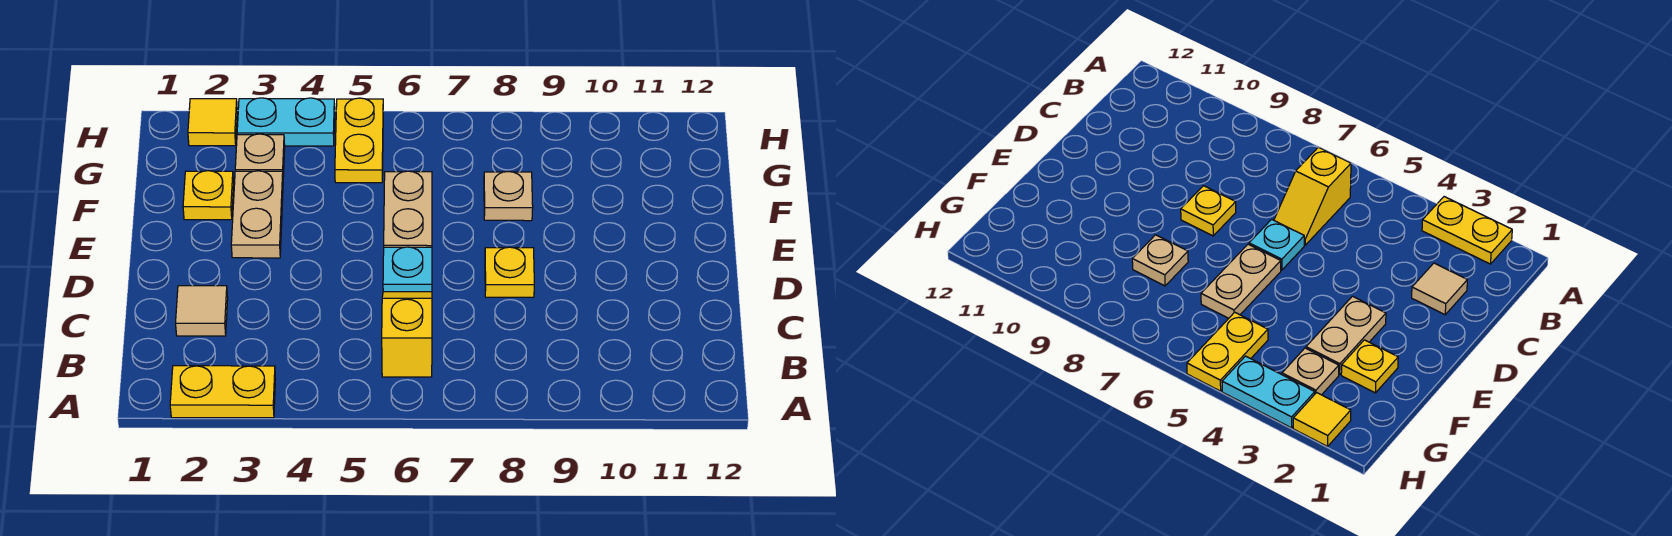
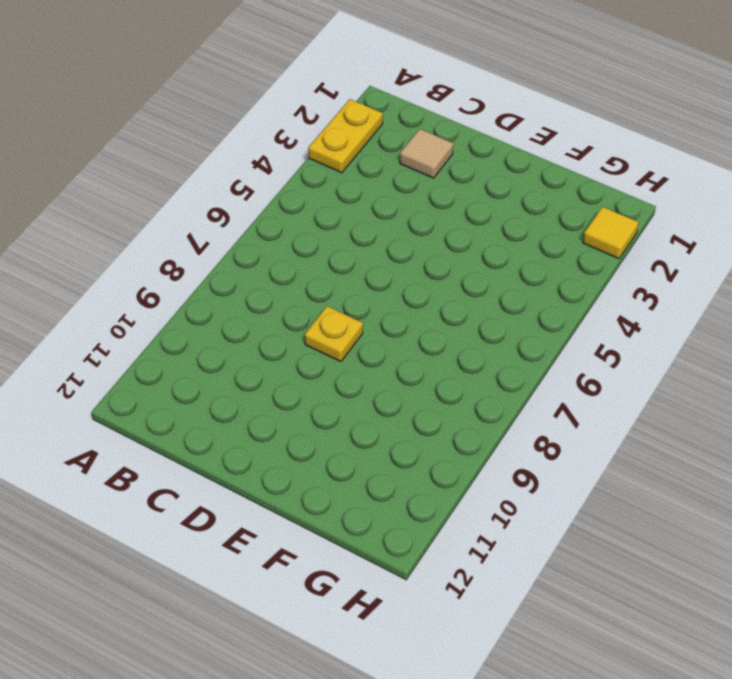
none -> yellow 1x2 slope [382,292,432,377]
none -> cyan 1x1 plate [383,247,432,292]
none -> tan 1x2 plate [231,171,283,258]

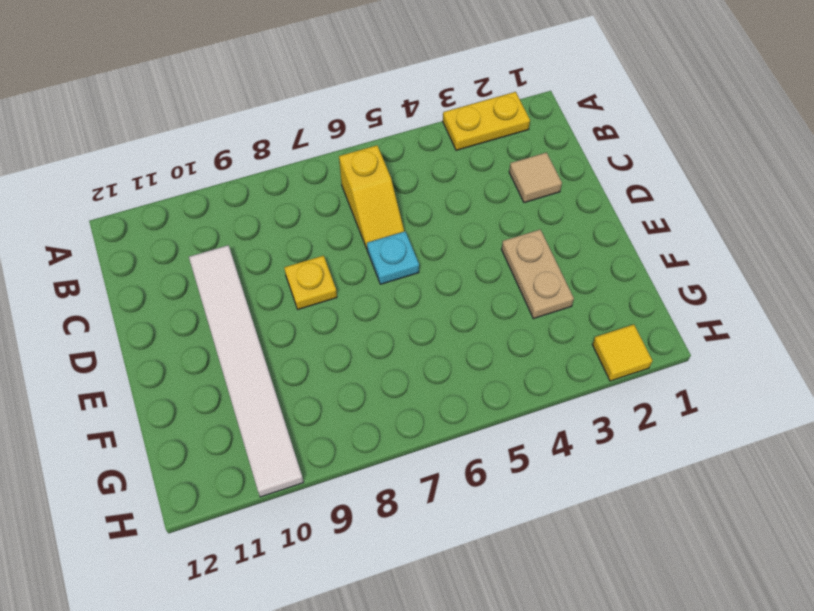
white 1x6 tile [189,245,304,497] -> none
none -> tan 1x2 plate [384,171,432,247]
none -> yellow 1x1 plate [183,171,234,220]
none -> tan 1x1 plate [484,172,533,221]

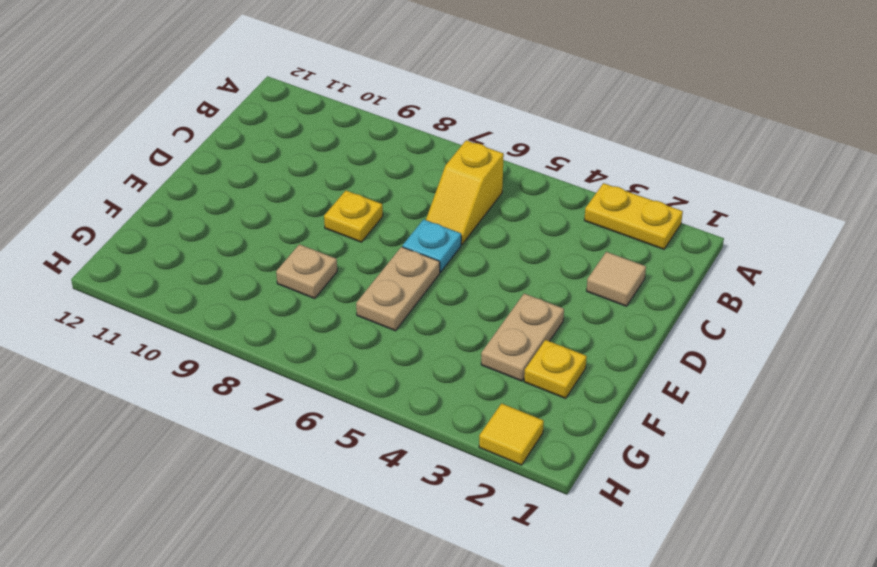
none -> tan 1x1 plate [235,134,285,177]
none -> yellow 1x2 plate [335,98,383,183]
none -> cyan 1x2 plate [237,98,335,146]

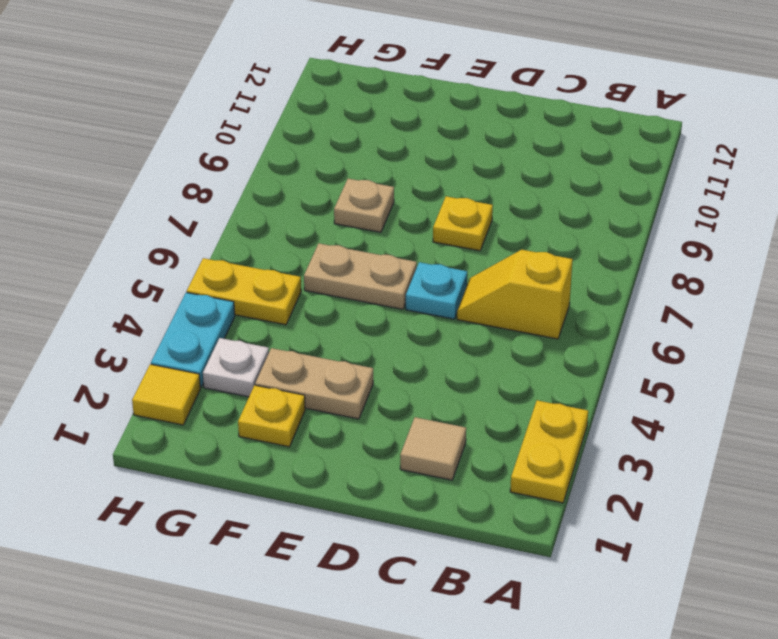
white 1x1 plate [203,338,269,397] -> tan 1x1 plate [235,134,285,177]

